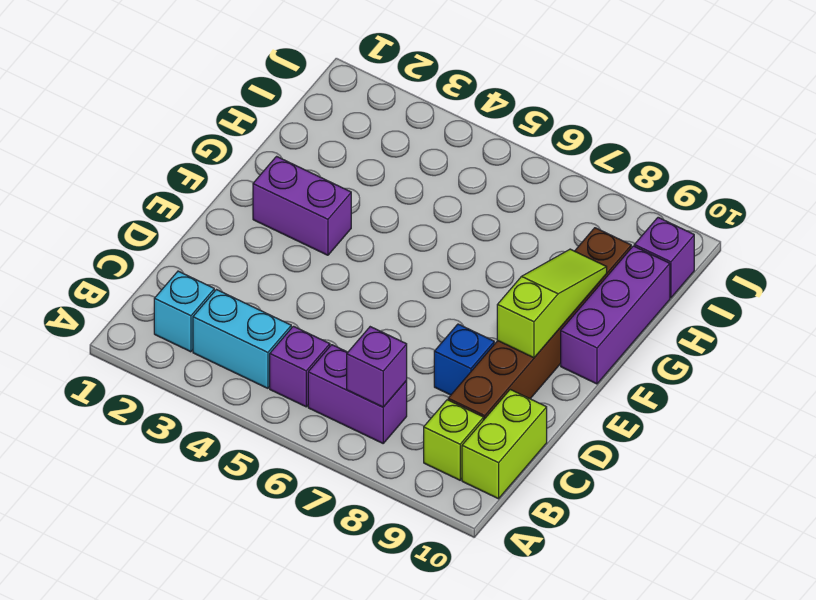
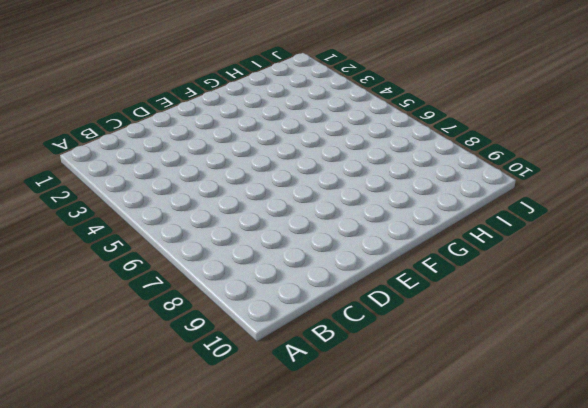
none -> cyan 1x1 brick [154,271,214,352]
none -> cyan 1x2 brick [193,290,291,388]
none -> purple 1x1 brick [270,326,330,407]

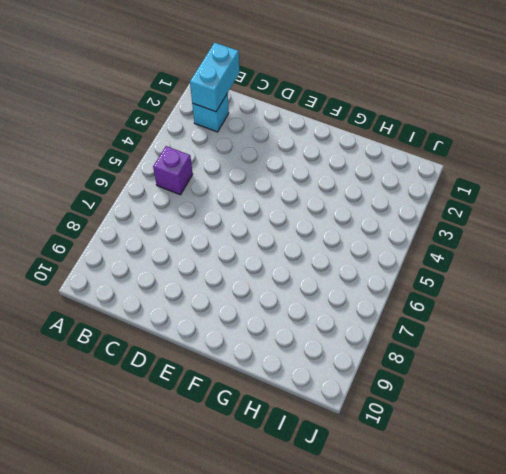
cyan 1x2 brick [190,43,239,112] -> cyan 1x2 brick moved to [193,290,291,388]
none -> purple 1x2 brick [308,345,407,443]
none -> lime 1x1 brick [424,400,484,480]
none -> lime 1x2 brick [462,389,547,499]

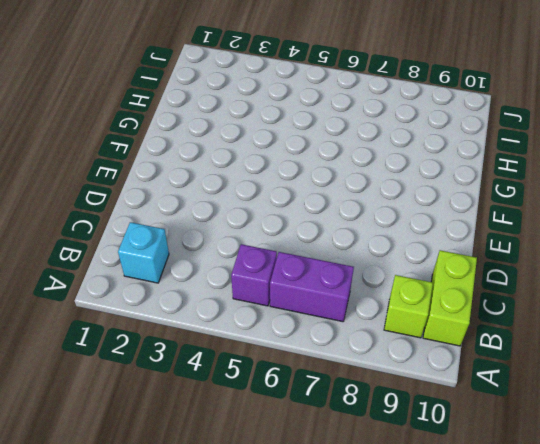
none -> cyan 1x2 brick [193,290,291,388]
none -> brown 1x6 brick [448,228,631,419]
none -> blue 1x1 brick [434,324,494,395]

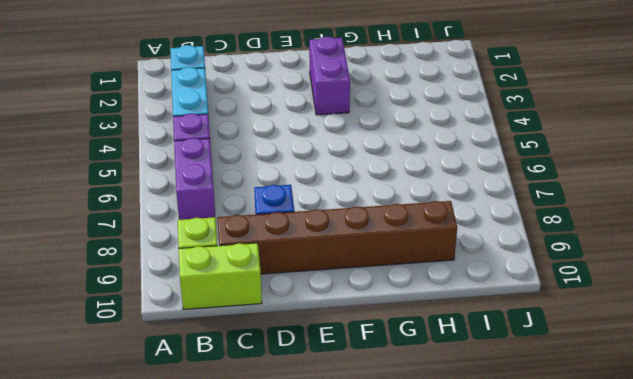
none -> purple 1x3 brick [561,246,670,384]
none -> purple 1x1 brick [634,217,694,298]
none -> purple 1x1 brick [347,327,407,407]

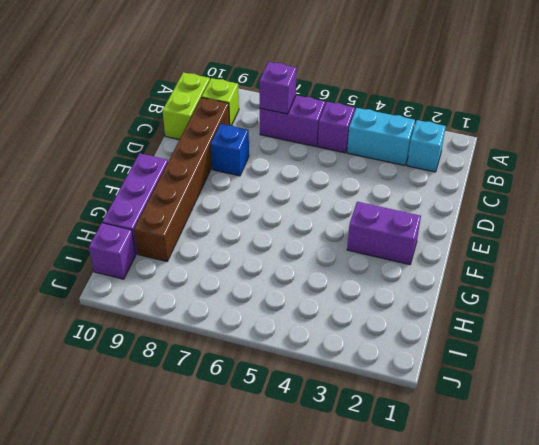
none -> lime 1x3 slope [497,249,607,358]

